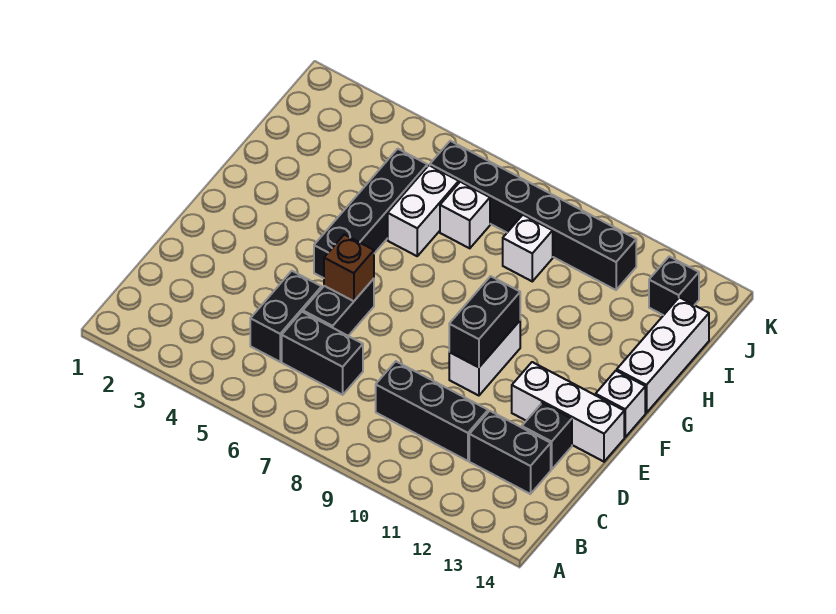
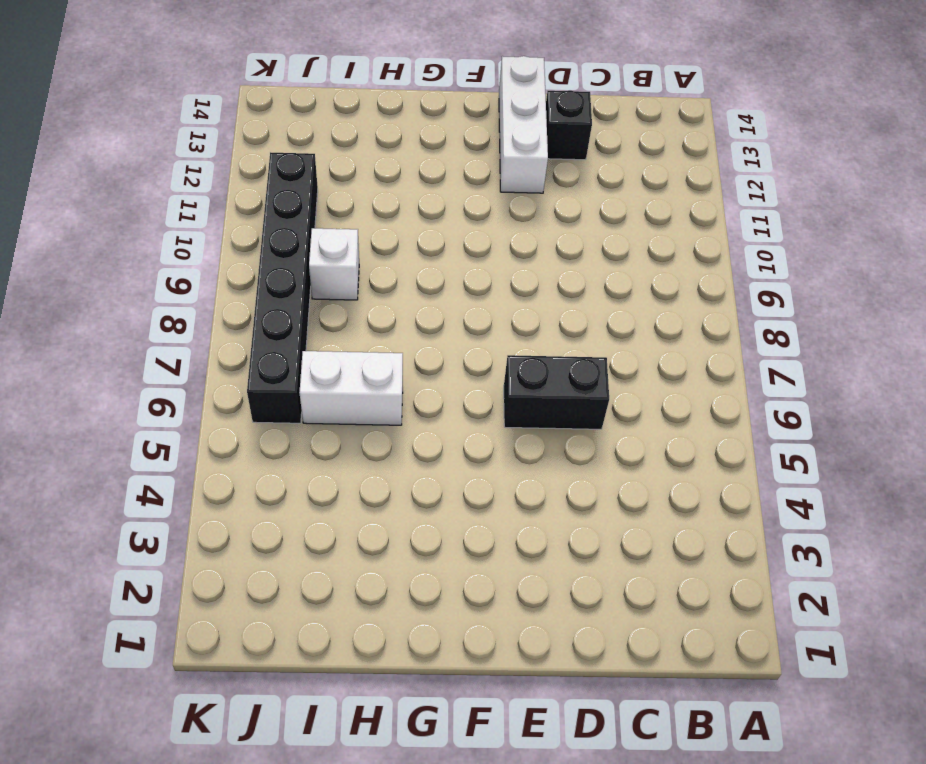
none -> black 1x2 brick [250,271,322,362]
none -> black 1x2 brick [282,312,363,395]
none -> black 1x3 brick [376,361,488,461]

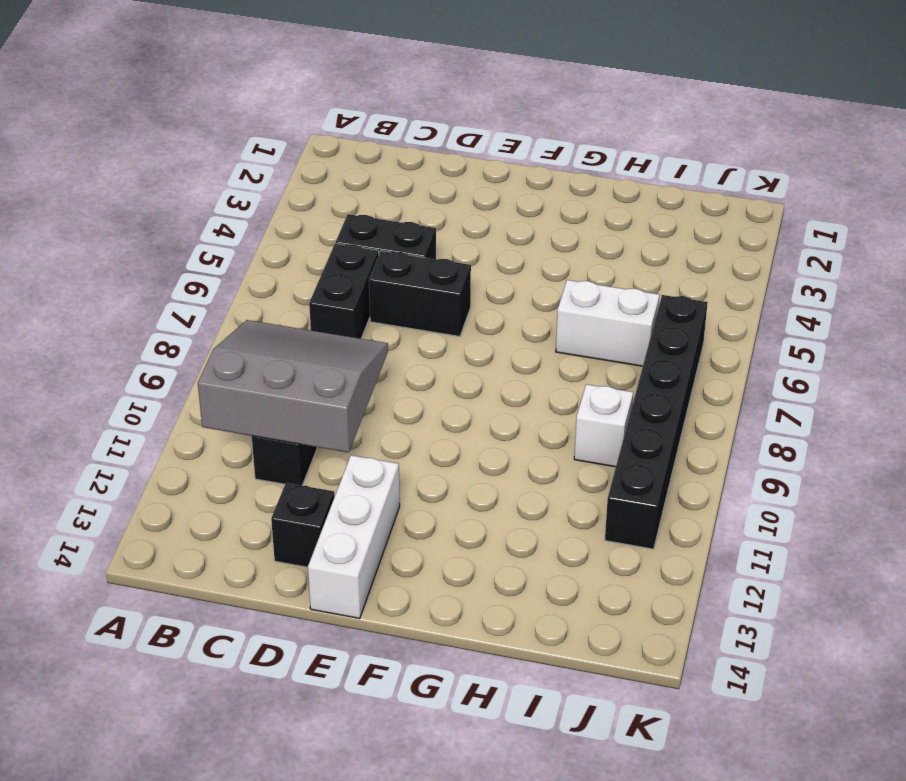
grey 3x3 slope [198,320,388,452] -> none
none -> black 1x2 brick [469,411,551,494]
none -> white 1x2 brick [449,321,520,396]
none -> black 1x4 brick [314,149,427,278]

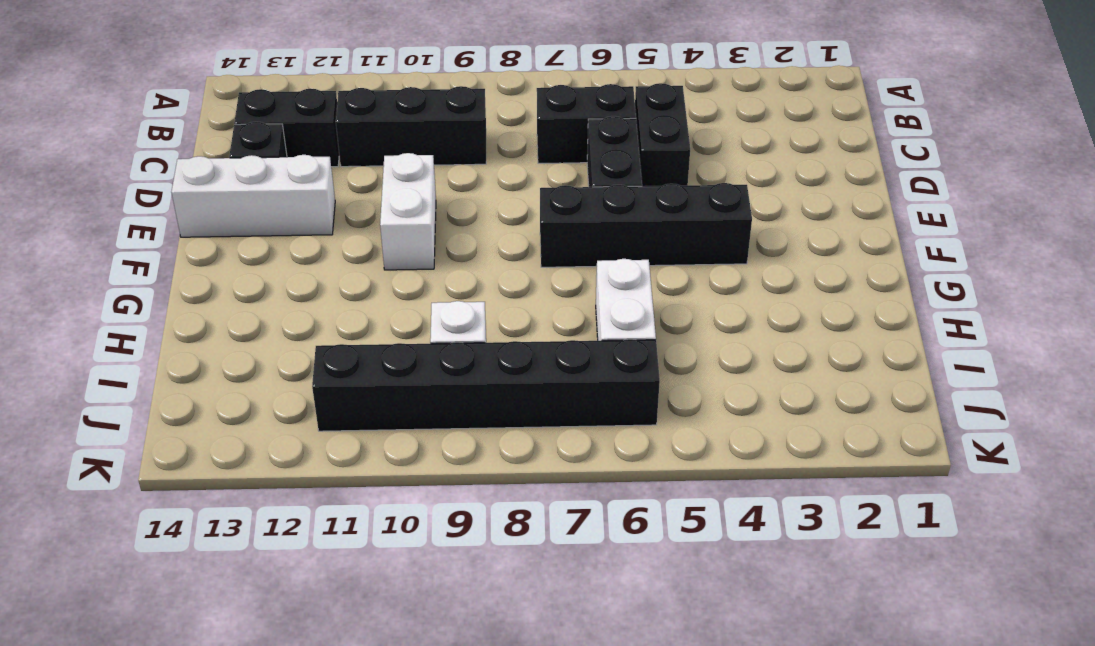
black 1x4 brick [540,183,752,267] -> black 1x4 brick turned to [314,149,427,278]
none -> white 1x1 brick [596,371,645,437]
none -> white 1x3 brick [617,297,709,413]
none -> white 1x1 brick [440,182,490,248]

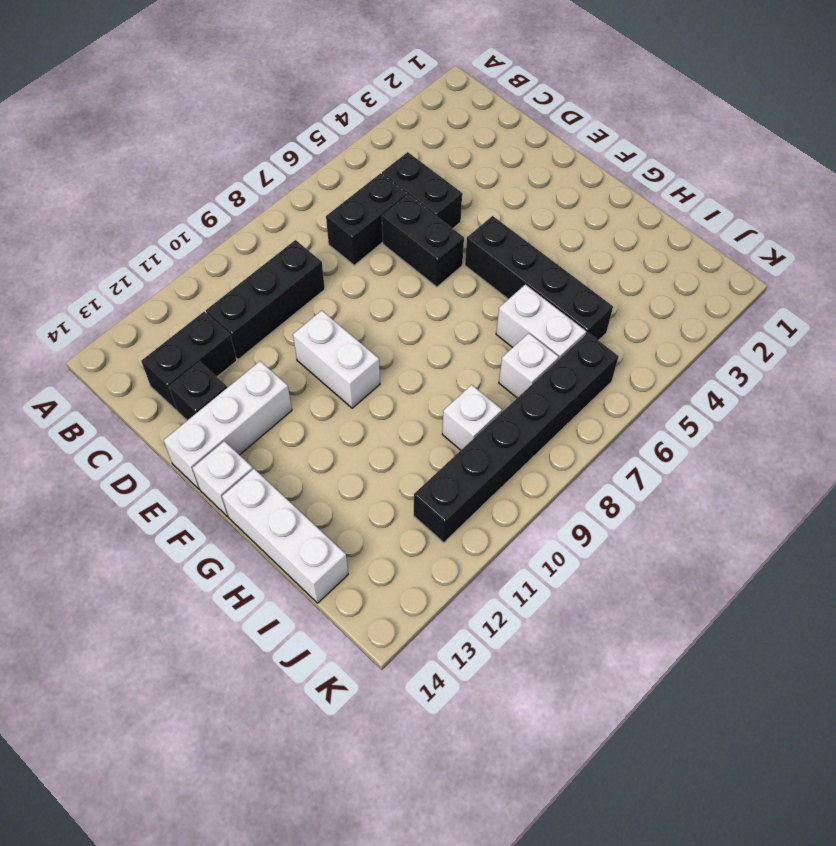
none -> black 1x1 brick [649,257,699,315]
none -> brown 1x1 brick [324,235,374,301]
none -> black 1x2 brick [449,276,520,367]

